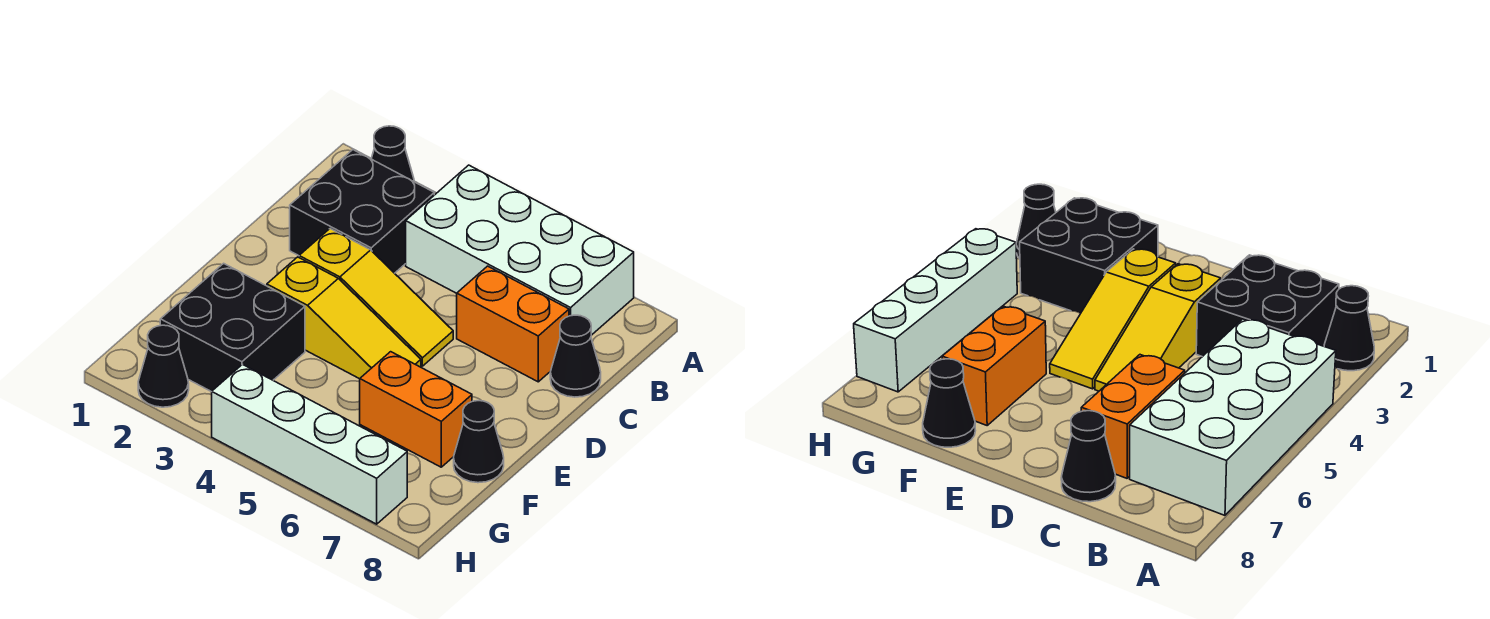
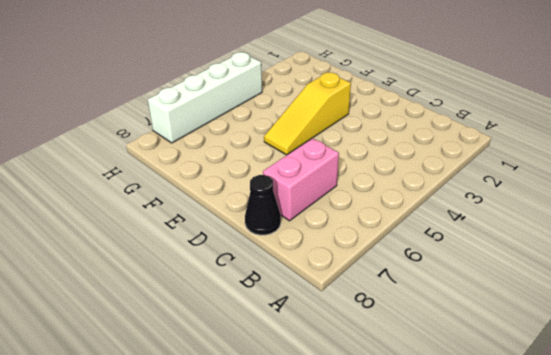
pink 1x2 brick [263,138,339,221] -> orange 1x2 brick [457,266,569,382]
none -> black 1x1 cone [371,126,414,181]
none -> white 2x4 brick [406,165,634,335]
none -> black 2x2 brick [290,150,434,273]

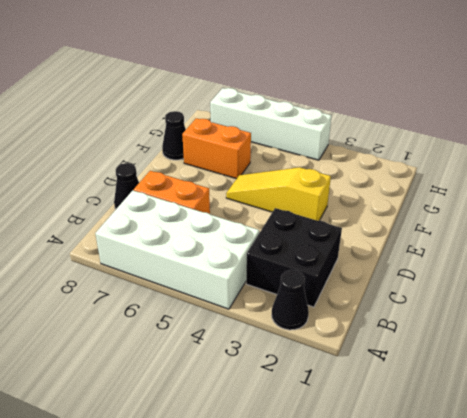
none -> yellow 1x3 slope [299,229,453,366]
none -> black 2x2 brick [160,263,305,392]
none -> black 1x1 cone [138,325,189,407]

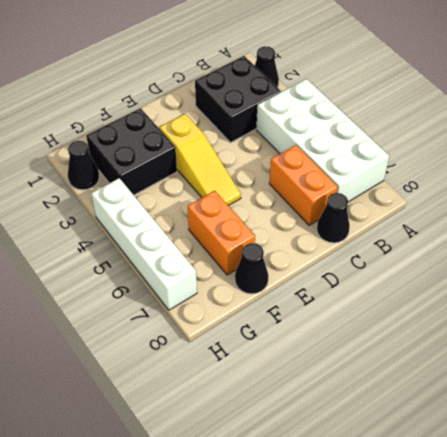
none -> yellow 1x3 slope [299,229,453,366]

